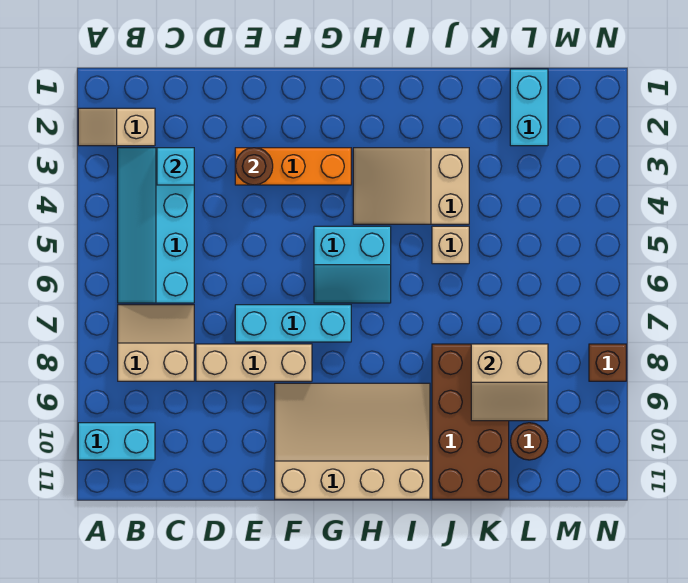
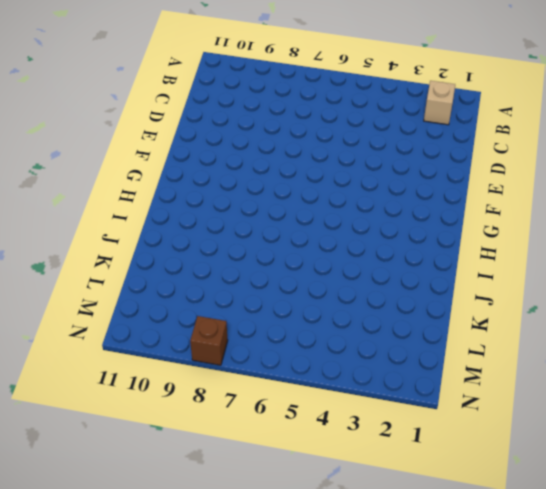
none -> cyan 1x2 brick [78,423,155,460]
none -> cyan 2x4 slope [118,148,194,303]
none -> tan 2x2 slope [118,305,194,381]

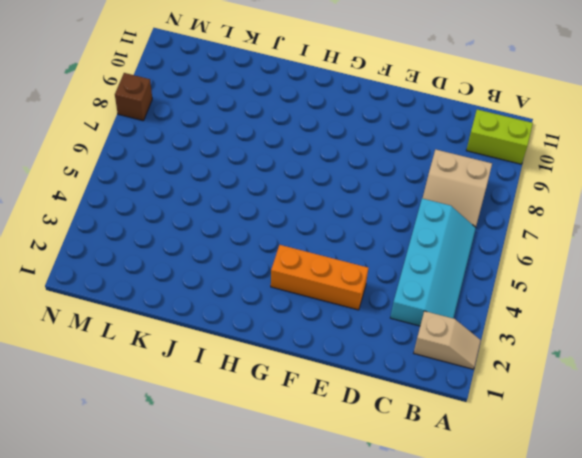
lime 1x2 brick [466,109,533,164] -> cyan 1x2 brick [78,423,155,460]
none -> tan 1x3 brick [196,344,312,381]
none -> cyan 1x3 brick [235,305,351,342]
none -> tan 3x4 slope [275,383,430,499]

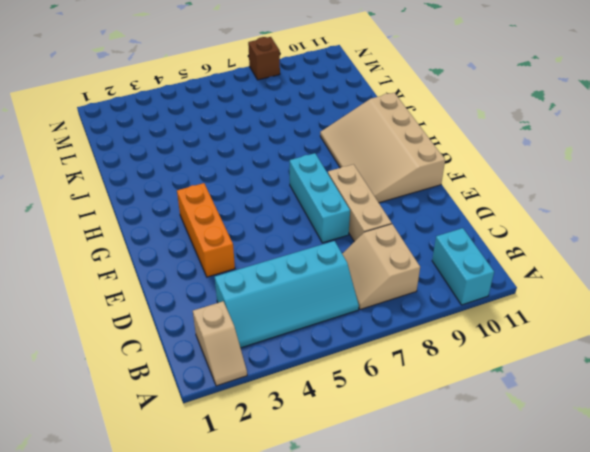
none -> cyan 2x2 slope [314,226,391,303]
none -> tan 2x3 slope [353,148,469,224]
none -> tan 1x1 brick [432,226,469,264]

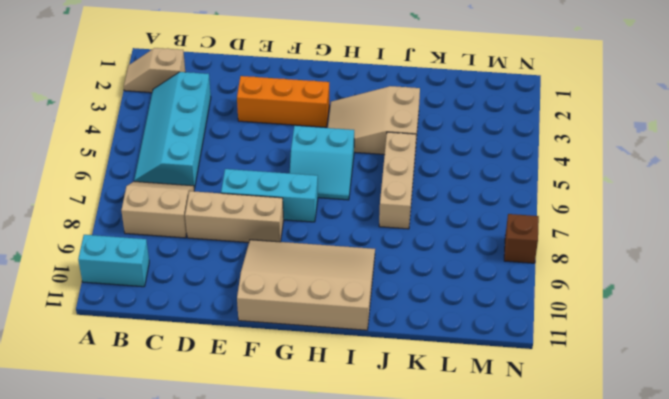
tan 1x3 brick [379,132,416,229] -> tan 1x1 brick [432,226,469,264]
none -> brown 2x4 brick [432,344,509,499]
none -> cyan 1x2 brick [510,69,548,146]
none -> brown 1x1 round brick [511,423,548,460]

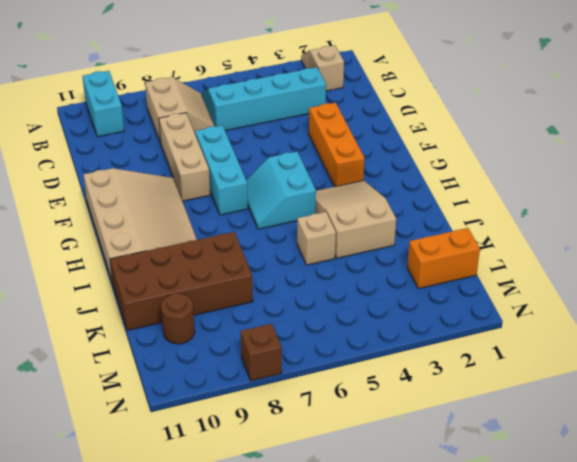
orange 1x2 brick [407,228,480,289] -> cyan 1x2 brick [510,69,548,146]
none -> cyan 1x1 brick [157,148,194,185]
none -> brown 1x1 round brick [235,148,273,185]
none -> tan 2x2 slope [471,344,548,421]

